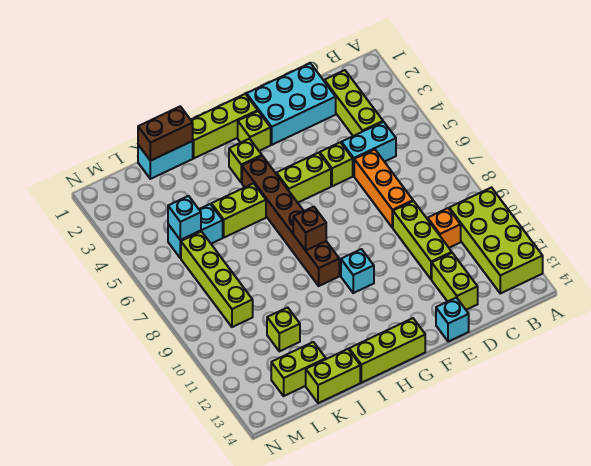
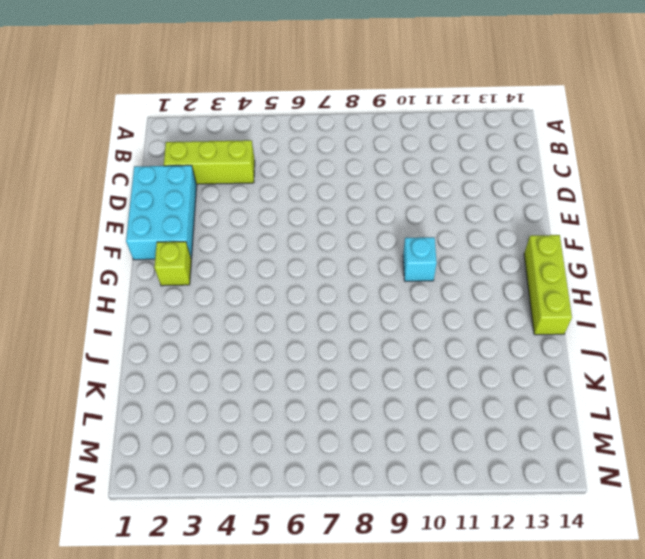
none -> lime 2x4 brick [449,188,543,293]
none -> cyan 1x2 brick [341,122,396,176]
none -> orange 1x1 brick [428,208,461,248]

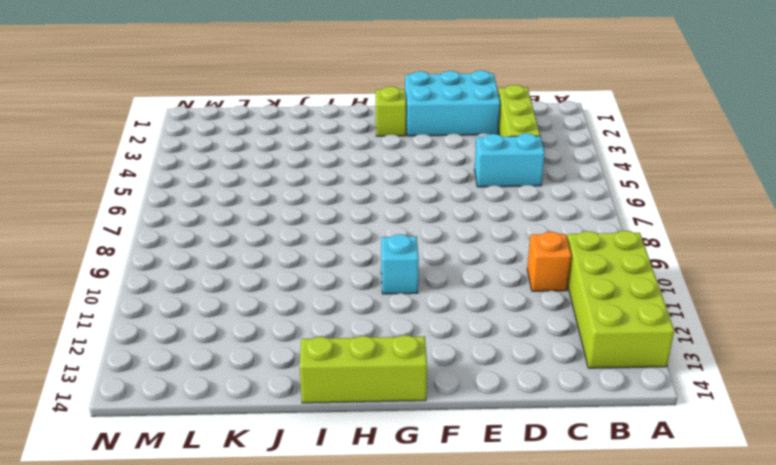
none -> orange 1x3 brick [354,149,413,228]
none -> lime 1x3 brick [393,201,452,280]
none -> lime 1x2 brick [432,253,478,310]

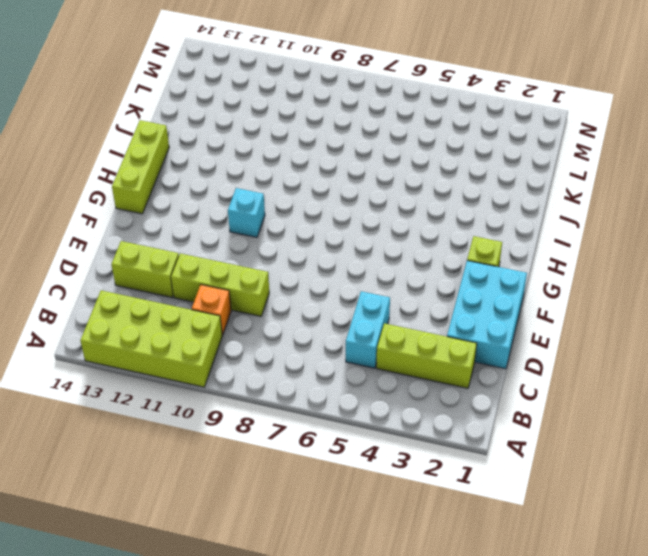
none -> orange 1x3 brick [354,149,413,228]
none -> lime 1x1 brick [320,142,353,186]
none -> cyan 1x1 brick [436,298,469,342]

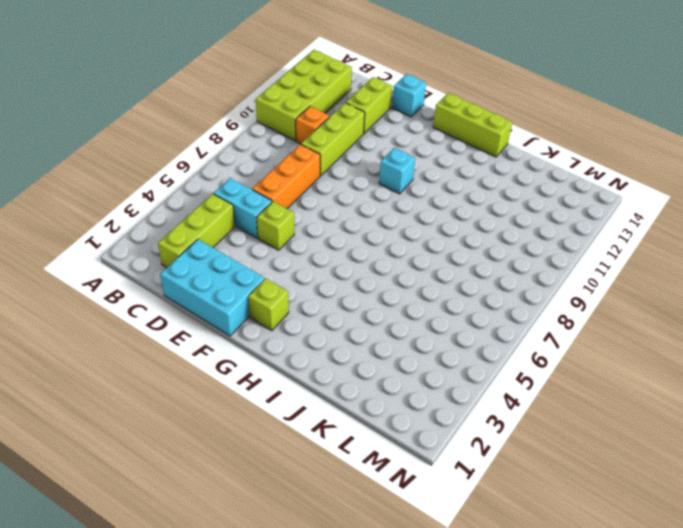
none -> lime 1x2 brick [276,153,331,203]
none -> lime 1x3 brick [191,94,258,158]
none -> lime 1x1 brick [229,139,262,183]

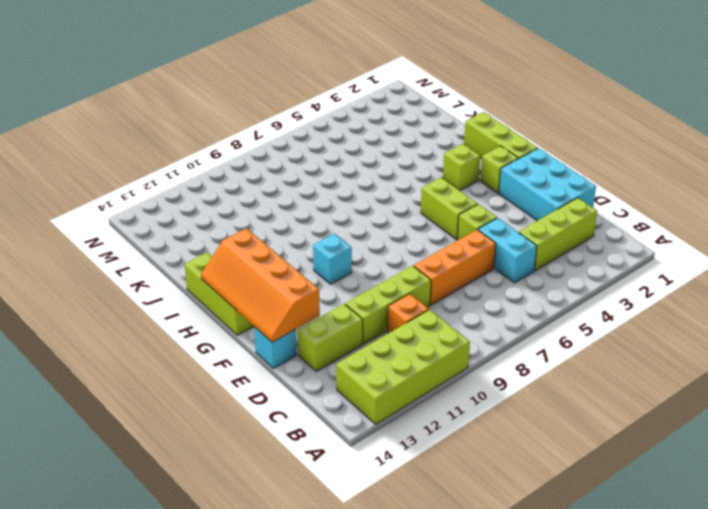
orange 2x4 slope [201,228,320,342] -> none
none -> brown 1x6 brick [242,156,339,286]
none -> lime 1x2 brick [211,183,266,237]
none -> cyan 1x2 brick [138,141,193,179]

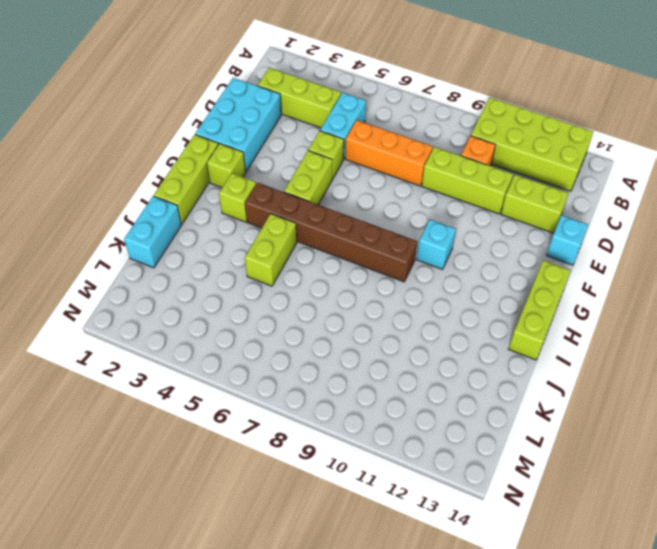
none -> lime 1x2 brick [306,349,360,403]
none -> cyan 1x2 brick [168,204,223,258]
none -> lime 1x1 brick [267,307,300,351]

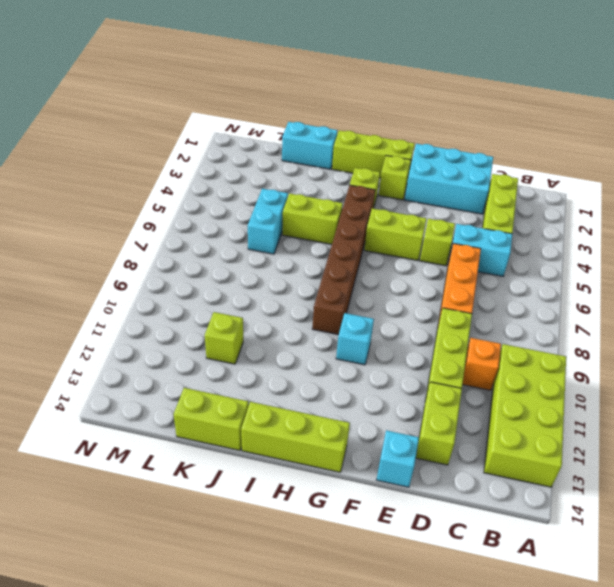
cyan 1x2 brick [248,189,288,254] -> cyan 1x2 brick turned to [168,204,223,258]
none -> lime 1x2 brick [271,342,326,396]
none -> lime 1x4 brick [181,232,253,327]
none -> brown 1x1 brick [293,207,326,250]

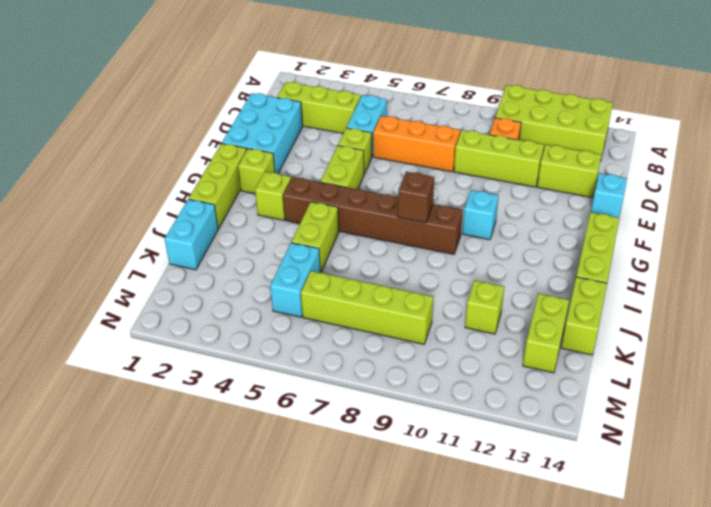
none -> brown 1x2 brick [138,106,193,161]
none -> cyan 1x1 brick [168,196,201,240]

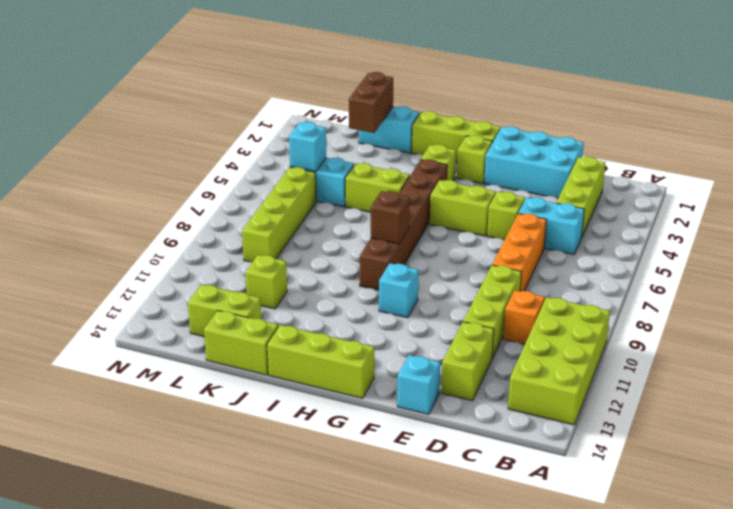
brown 1x2 brick [349,72,393,133] -> brown 1x2 brick turned to [138,106,193,161]

